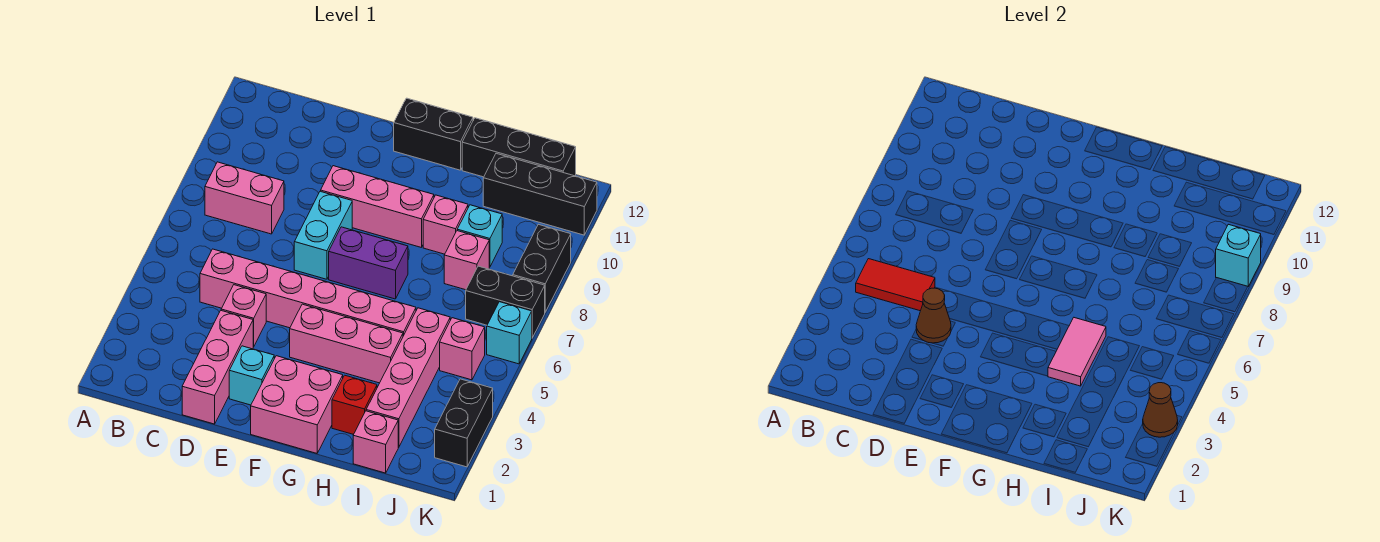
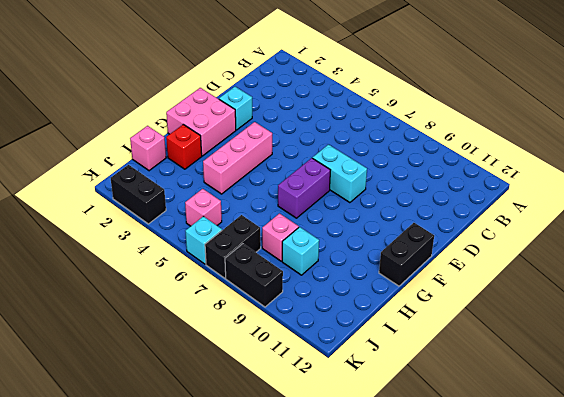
none -> pink 1x2 brick [205,162,284,234]
none -> pink 1x6 brick [200,249,416,336]
none -> pink 1x3 brick [182,311,253,424]

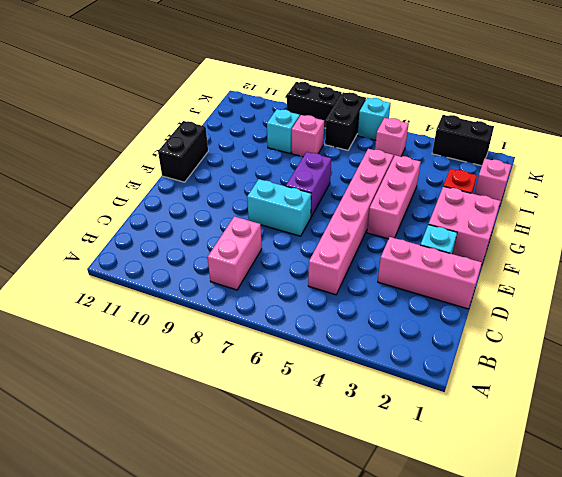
none -> pink 1x1 brick [221,285,266,347]
none -> pink 1x3 brick [321,166,434,247]
none -> pink 1x1 brick [423,195,468,254]

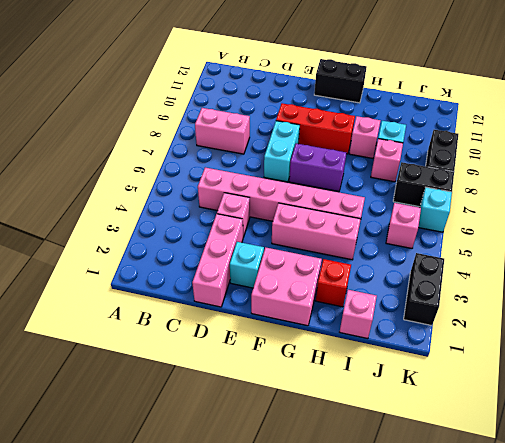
red 1x3 brick [276,103,355,154] -> pink 1x3 brick [321,166,434,247]
none -> black 1x3 brick [462,118,576,177]
none -> pink 1x4 brick [366,308,450,447]
none -> black 1x3 brick [483,153,597,235]

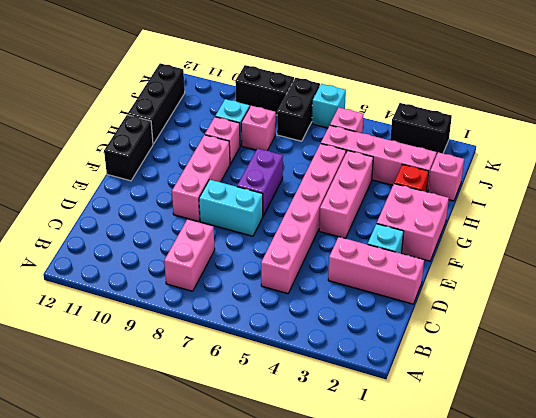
none -> pink 1x1 brick [221,285,266,347]
none -> black 1x3 brick [483,153,597,235]
none -> red 1x2 tile [856,259,935,311]

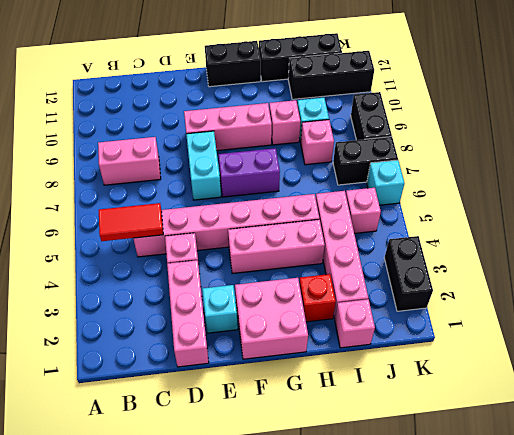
none -> brown 1x1 cone [916,288,951,343]
none -> pink 1x2 tile [1048,318,1106,386]
none -> brown 1x1 cone [1143,383,1178,437]

